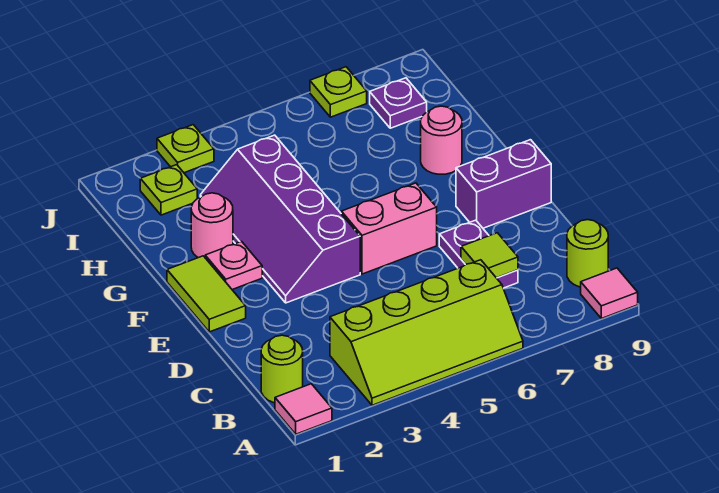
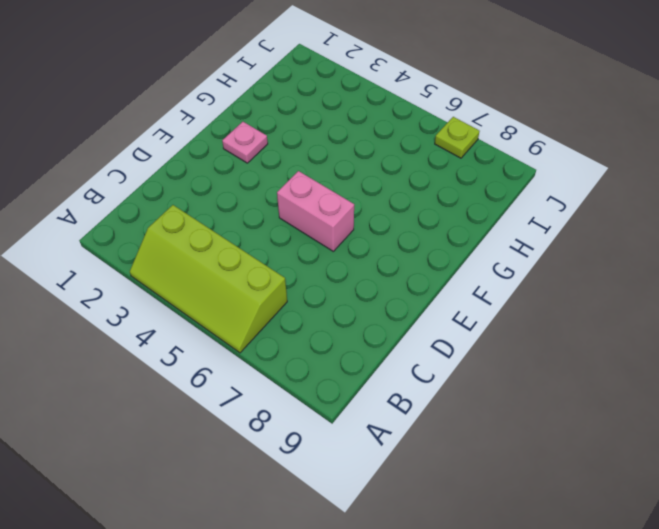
none -> pink 1x1 tile [275,384,332,434]
none -> pink 1x1 tile [581,268,638,319]
none -> lime 1x1 round brick [261,335,303,403]

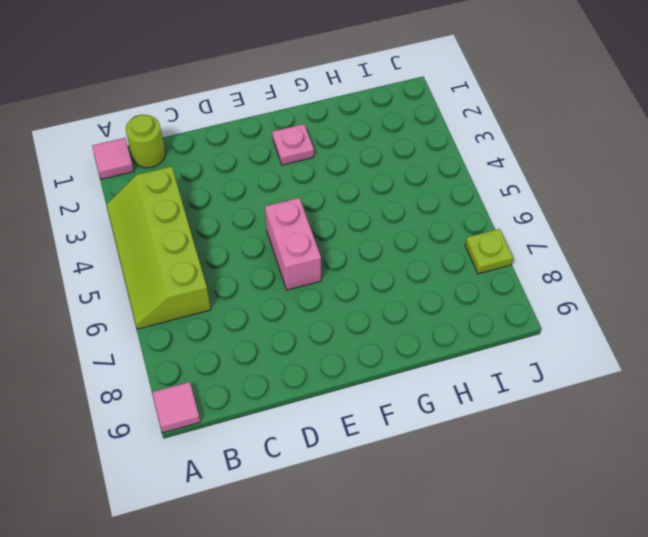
none -> lime 1x1 round brick [567,220,608,287]
none -> purple 1x2 plate [439,220,518,288]
none -> lime 1x2 tile [167,256,246,332]

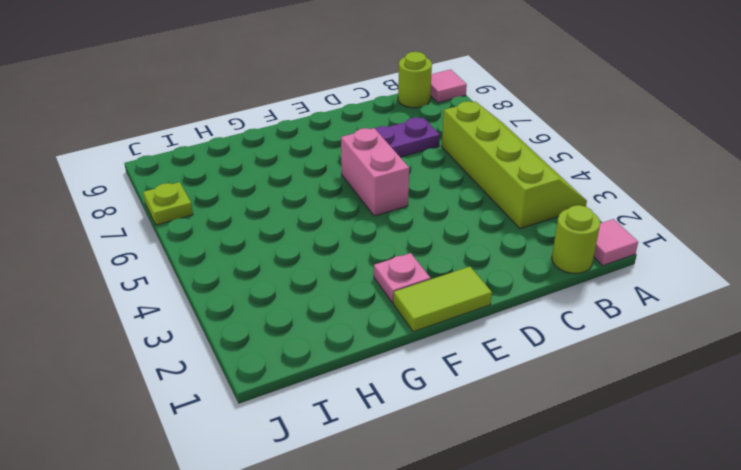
none -> purple 2x4 slope [200,135,360,303]
none -> purple 1x2 brick [456,140,551,228]
none -> pink 1x1 round brick [191,193,233,258]

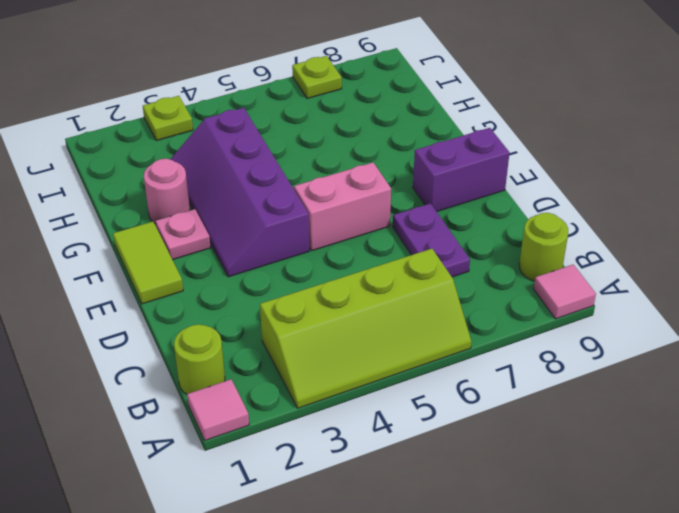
none -> pink 1x1 round brick [421,106,462,174]
none -> lime 1x1 plate [140,165,197,215]
none -> purple 1x1 plate [370,78,427,128]

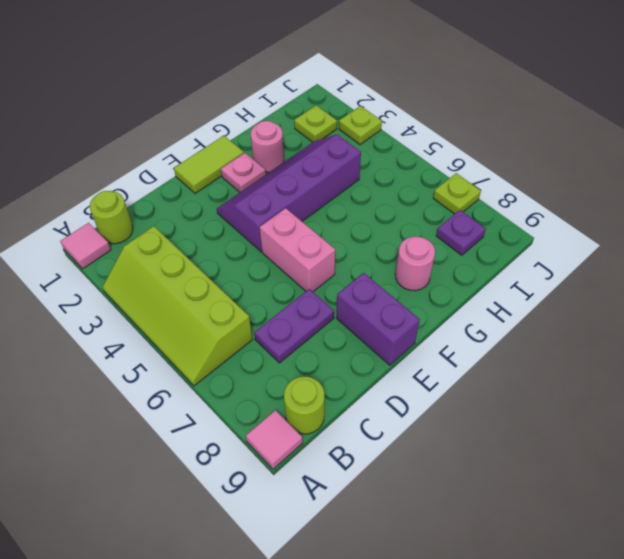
none -> lime 1x1 tile [461,233,518,278]

